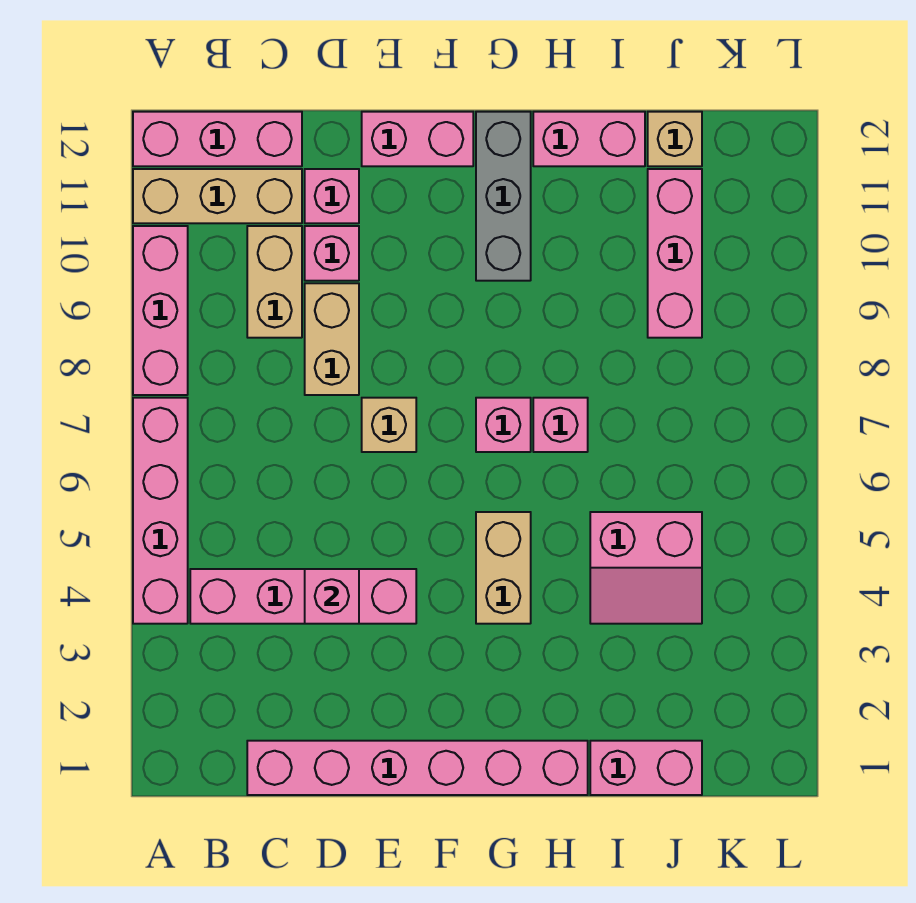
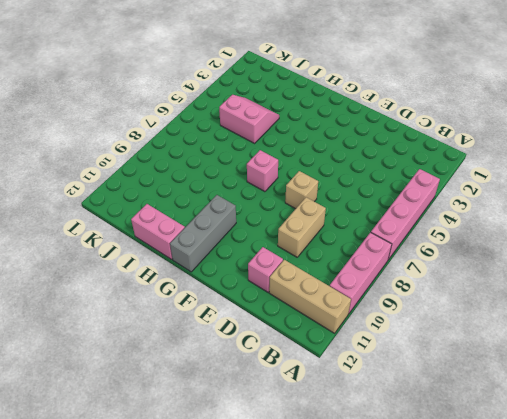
none -> pink 1x3 brick [133,112,302,166]
none -> pink 1x4 brick [190,569,416,624]
none -> pink 1x6 brick [247,741,588,795]

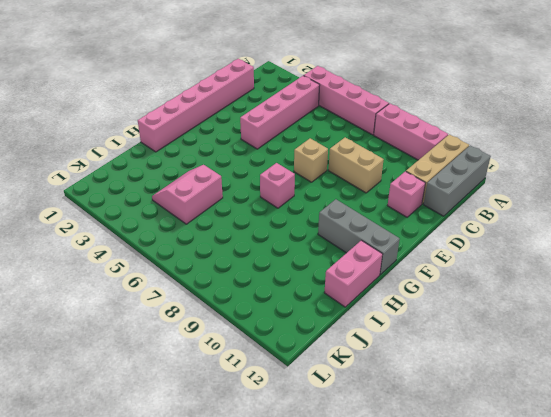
grey 1x3 brick [423,145,491,216] -> pink 1x3 brick [133,112,302,166]
none -> tan 1x2 brick [247,226,302,338]
none -> pink 1x1 brick [305,226,359,281]
none -> pink 1x2 brick [362,112,473,166]

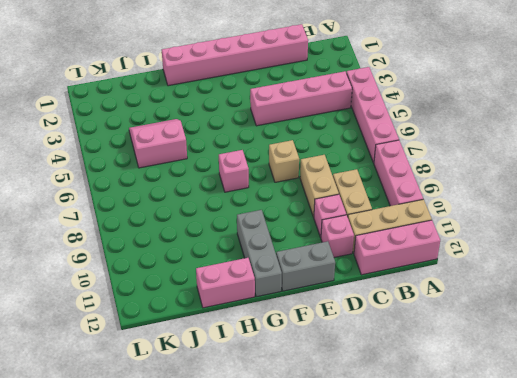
grey 1x2 brick [276,241,335,291] -> pink 1x2 brick [362,112,473,166]
none -> tan 1x2 brick [476,512,531,624]
none -> pink 1x1 brick [533,398,588,452]
none -> pink 1x2 brick [590,741,702,795]

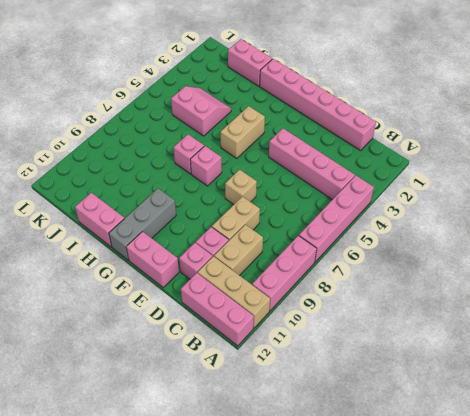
none -> pink 1x3 brick [648,169,702,338]
none -> tan 1x1 brick [648,112,702,166]
none -> pink 1x1 brick [305,569,359,624]

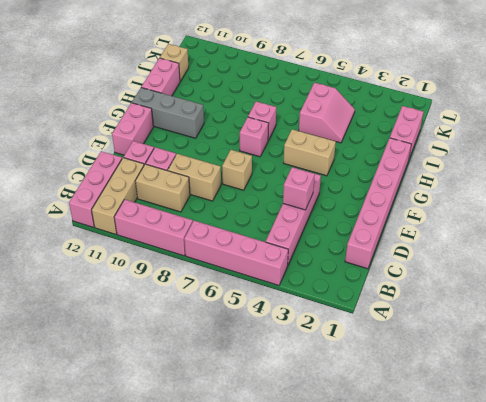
none -> pink 1x3 brick [648,169,702,338]

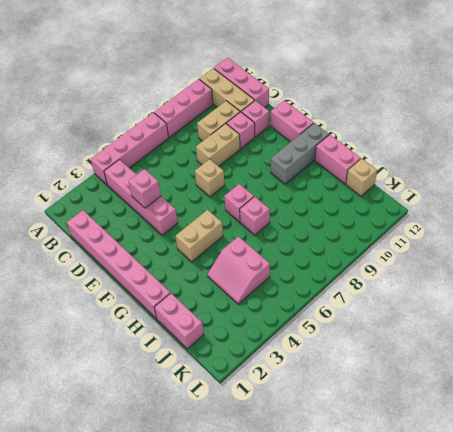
none -> pink 1x3 brick [648,169,702,338]

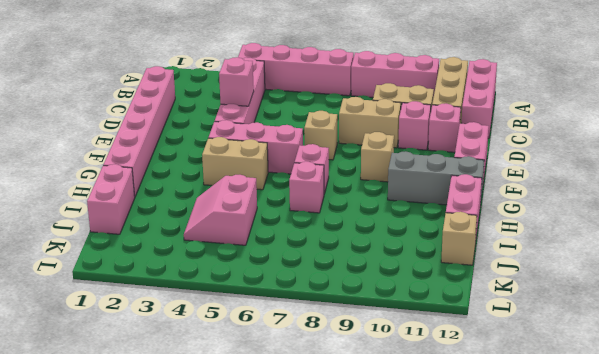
pink 1x3 brick [208,120,303,174] -> pink 1x3 brick moved to [648,169,702,338]
tan 1x1 brick [361,132,394,182] -> none

